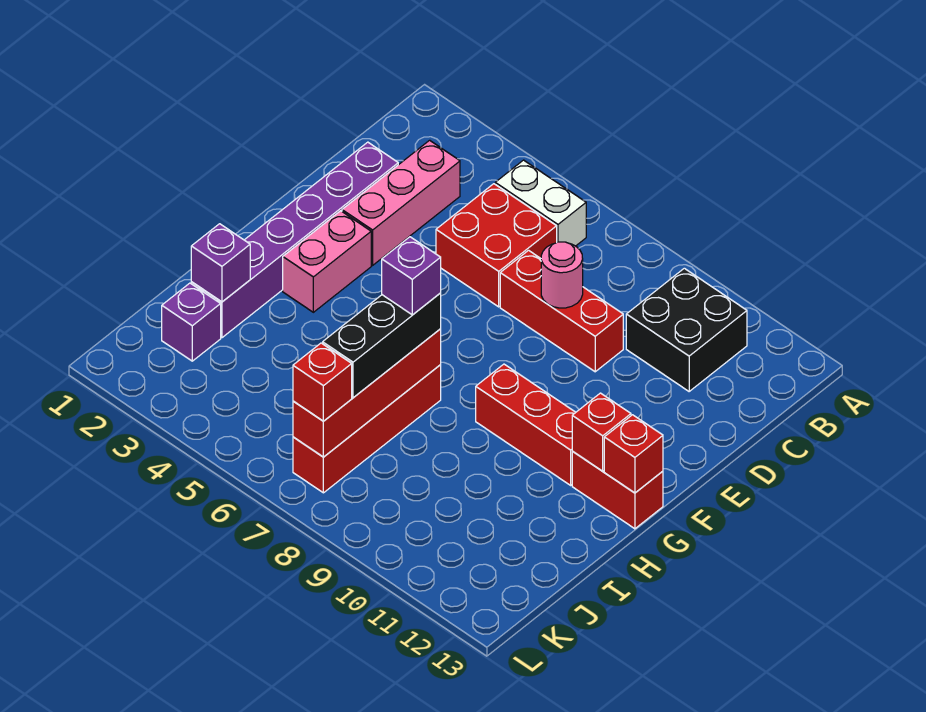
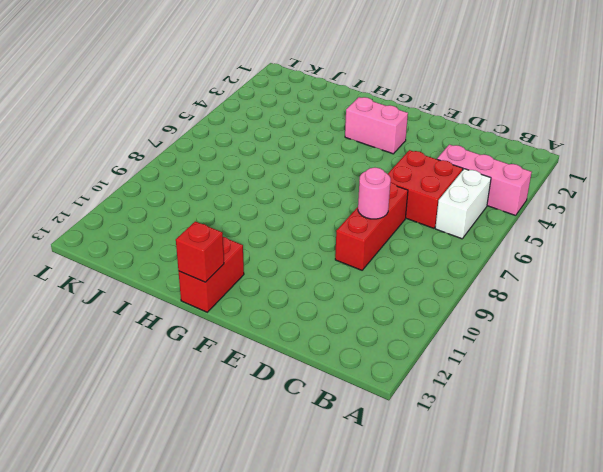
pink 1x3 brick [437,144,532,216] -> pink 1x3 brick moved to [342,140,460,265]
none -> black 2x2 brick [626,268,747,391]
none -> purple 1x6 brick [191,142,398,338]
none -> red 1x3 brick [476,364,576,485]

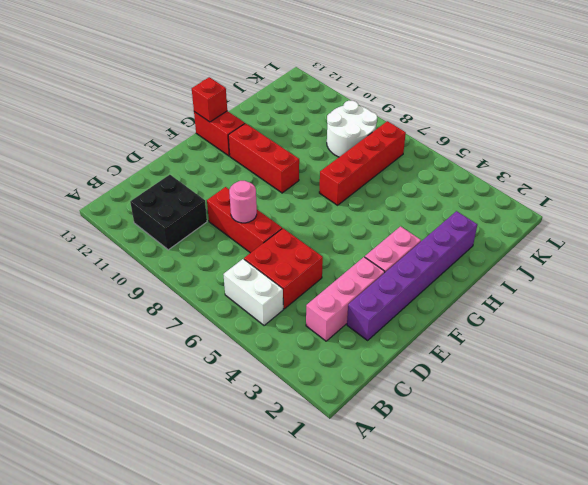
white 2x2 round brick [327,101,377,157] -> none
none -> purple 1x1 brick [162,283,221,361]
none -> red 1x1 brick [572,393,631,471]
none -> red 1x4 brick [293,329,441,457]

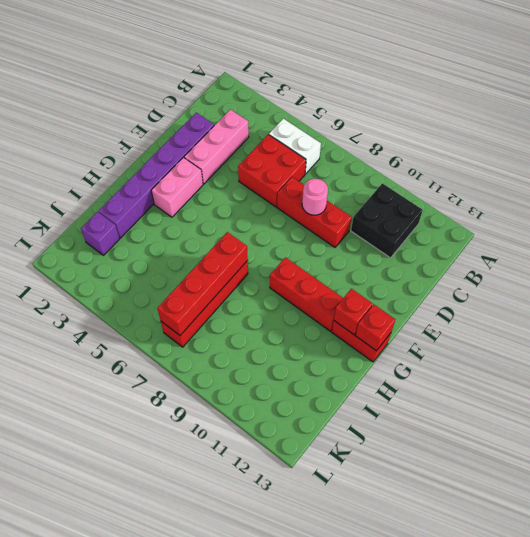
none -> purple 1x1 brick [191,224,250,302]
none -> black 1x3 brick [323,293,441,398]
none -> red 1x1 brick [293,343,352,421]

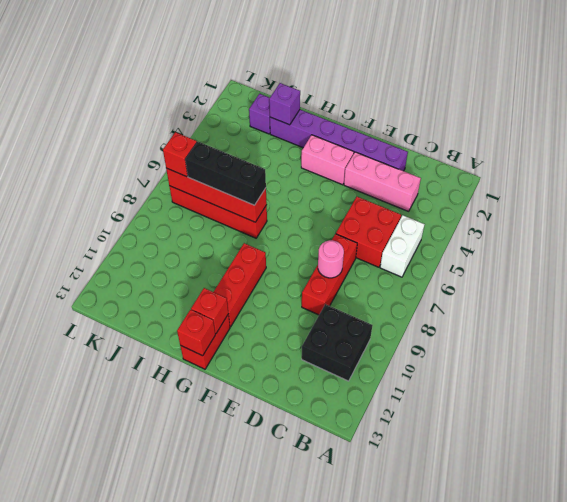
none -> purple 1x1 brick [382,237,441,315]

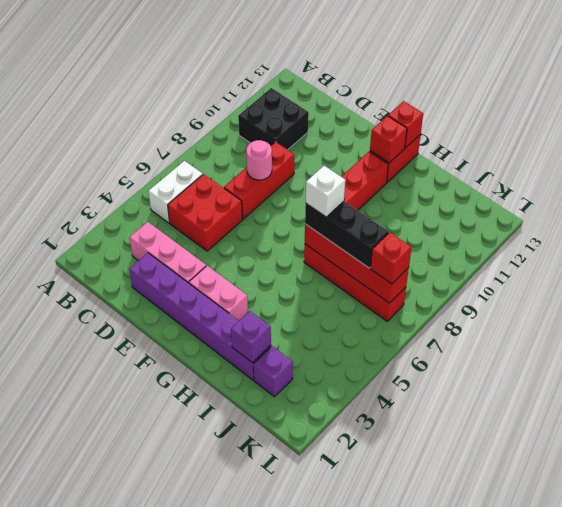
white 1x1 brick [306,166,345,217] -> purple 1x1 brick [382,237,441,315]

